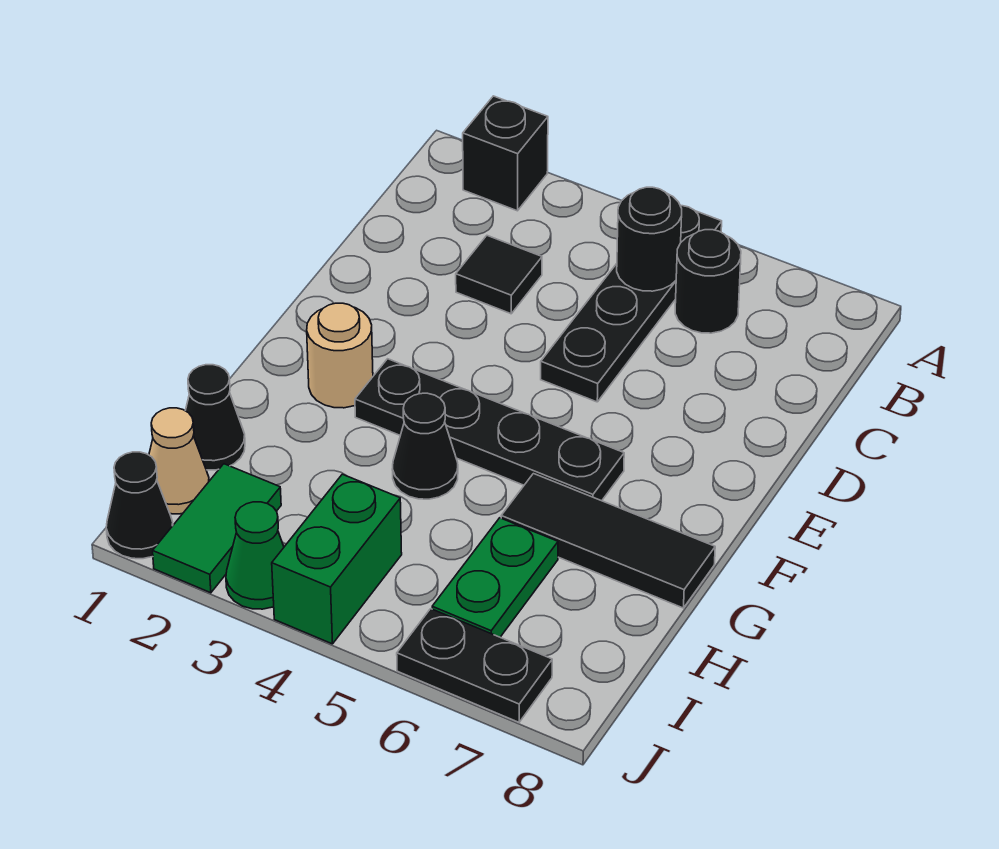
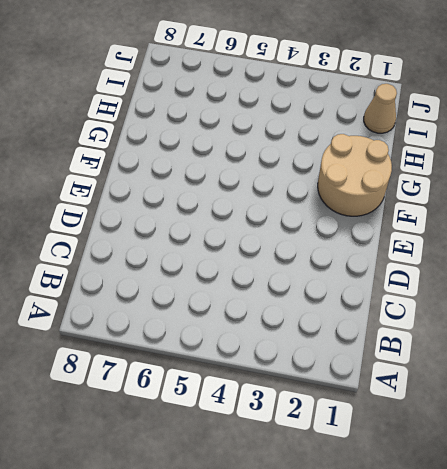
tan 2x2 round brick [318,134,392,216] -> tan 1x1 round brick [307,303,373,408]
none -> black 1x1 brick [463,96,548,211]
none -> black 1x4 plate [541,205,722,402]
none -> black 1x1 round brick [675,230,741,333]

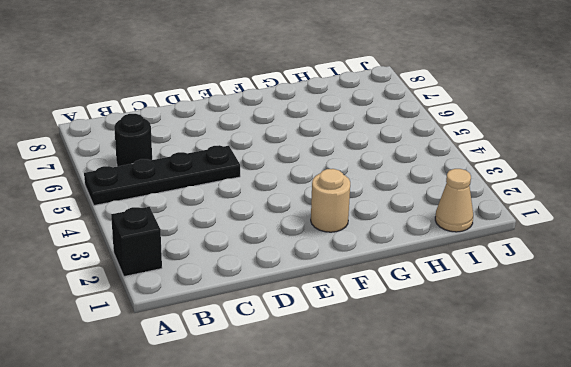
none -> black 1x1 tile [456,236,542,314]
none -> black 1x4 plate [355,359,624,501]
none -> black 1x1 cone [392,393,458,499]

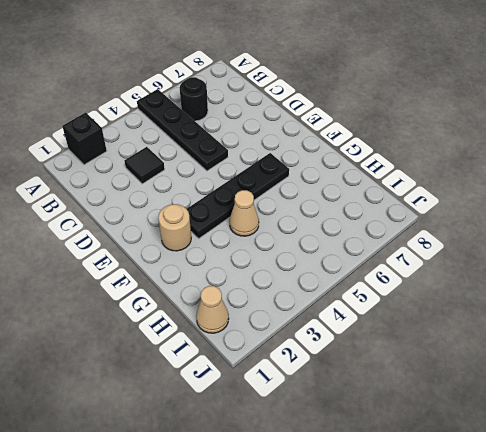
tan 1x1 cone [229,190,259,236] -> black 1x1 cone [392,393,458,499]
none -> black 1x3 tile [501,474,715,608]
none -> black 1x1 cone [185,365,245,470]
none -> green 1x2 plate [432,518,558,637]

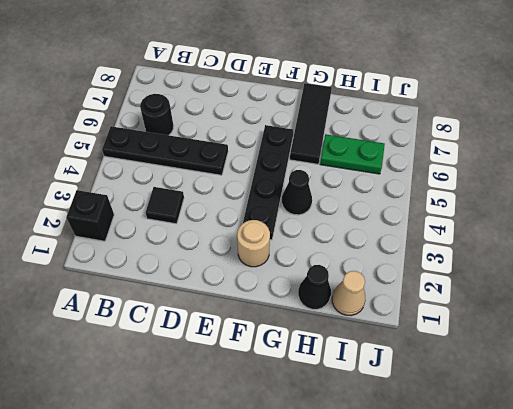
none -> green 1x2 tile [153,464,281,593]
none -> green 1x2 brick [272,474,402,644]
none -> black 1x1 cone [106,452,173,559]

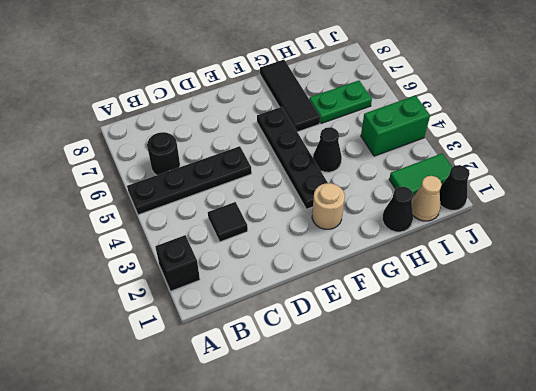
none -> green 1x1 cone [226,502,284,609]
none -> black 1x2 plate [397,609,552,722]
none -> black 1x1 round brick [617,187,682,291]

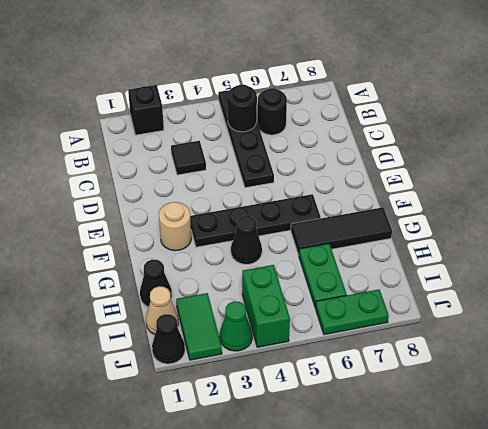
green 1x2 plate [315,289,389,335] -> black 1x2 plate [397,609,552,722]

